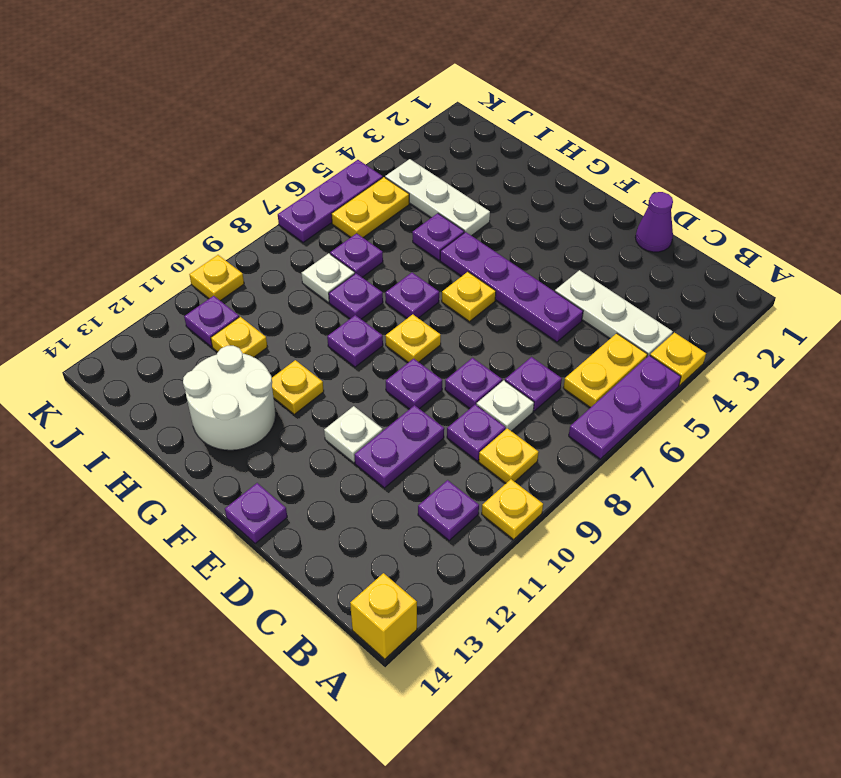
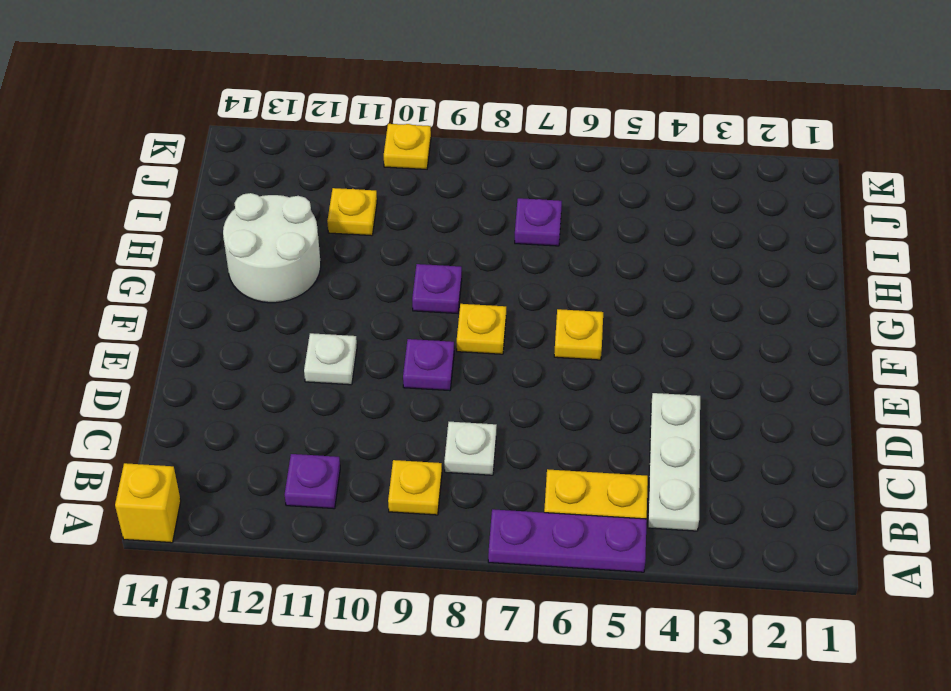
none -> yellow 1x1 plate [650,333,706,385]
none -> yellow 1x1 plate [482,479,543,539]
none -> purple 1x1 plate [505,357,562,411]
none -> purple 1x1 plate [447,405,506,461]

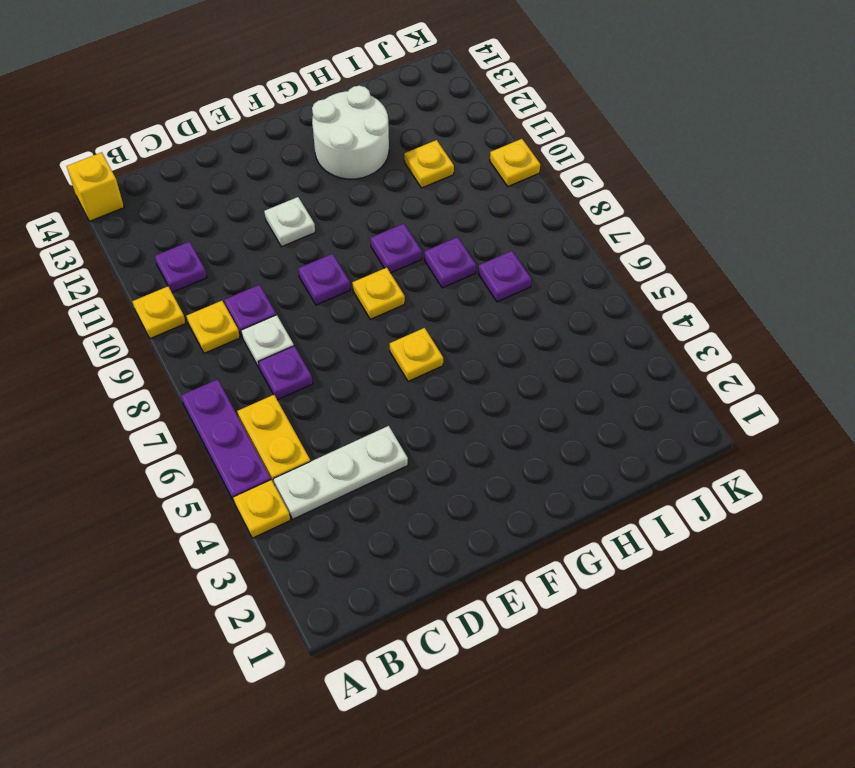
none -> purple 1x1 cone [635,192,673,252]
none -> purple 1x4 plate [440,232,583,342]
none -> purple 1x1 plate [445,358,502,408]
none -> purple 1x2 plate [355,405,444,488]

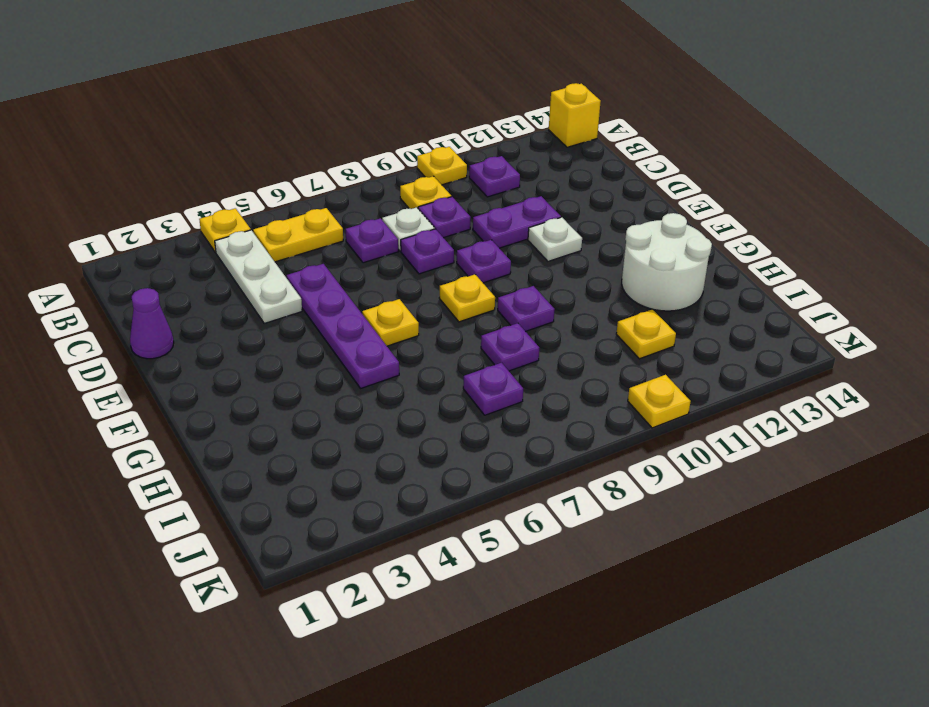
none -> purple 1x3 plate [569,355,681,459]
none -> purple 1x1 plate [225,483,287,543]
none -> purple 1x1 plate [385,273,439,318]
none -> yellow 1x1 plate [272,360,324,414]

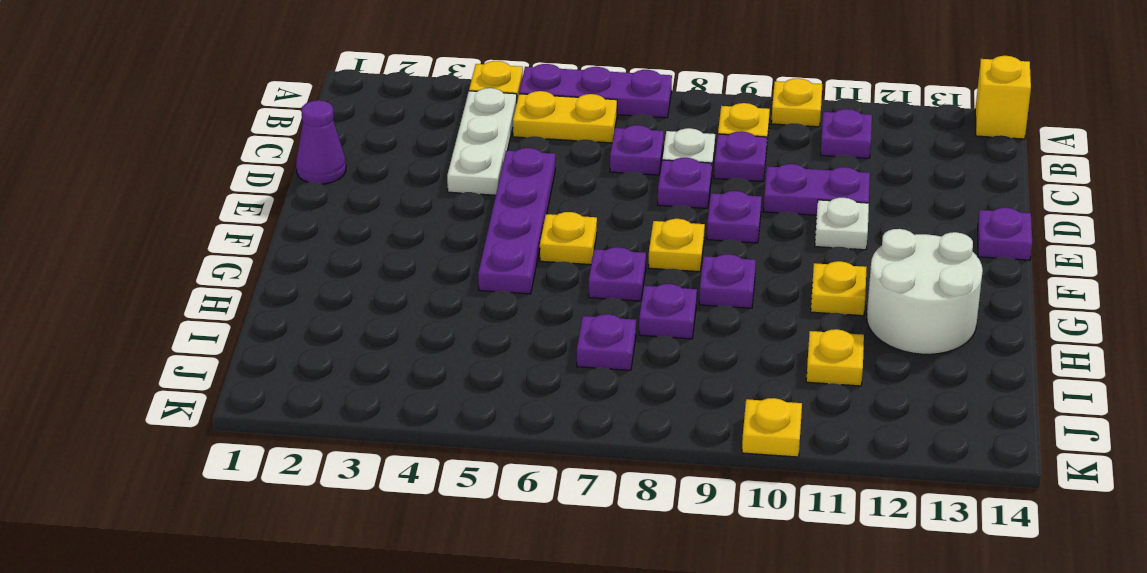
none -> white 1x3 plate [385,159,490,236]
none -> purple 1x1 plate [412,213,464,260]
none -> white 1x1 plate [301,253,355,302]
none -> yellow 1x2 plate [331,177,409,237]

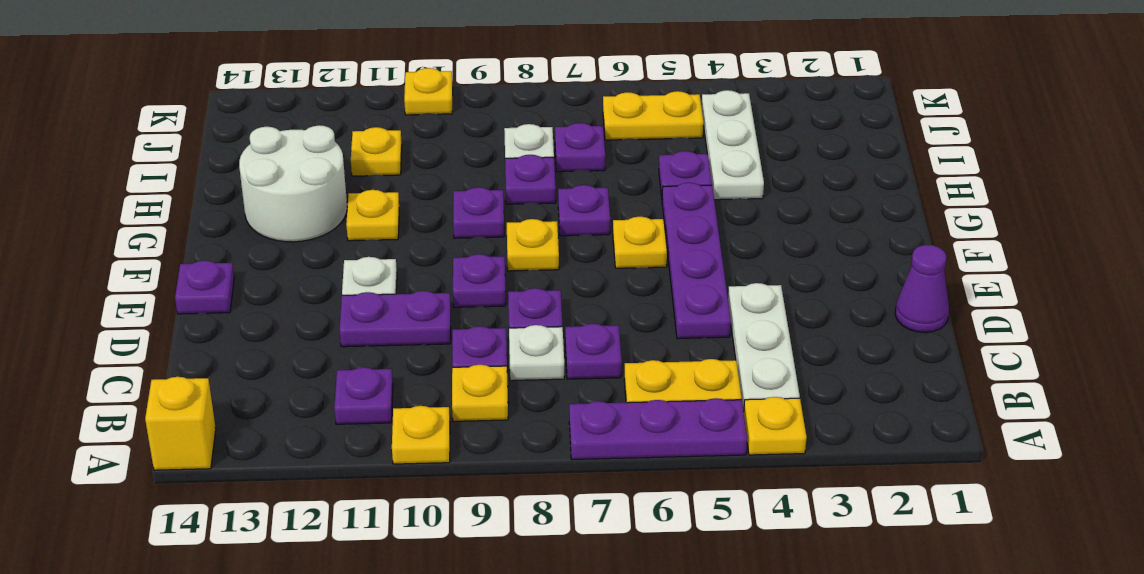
none -> purple 1x1 plate [184,296,239,347]
none -> purple 1x3 plate [278,160,383,242]

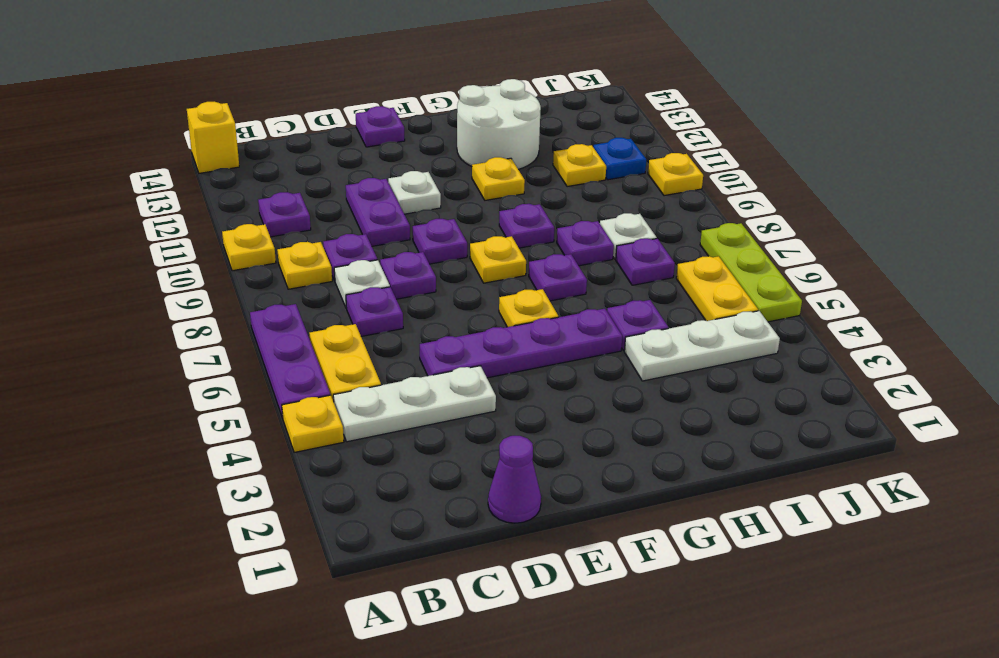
blue 1x1 plate [593,138,646,180] -> purple 1x1 plate [184,296,239,347]
lime 1x3 plate [700,223,802,322] -> purple 1x3 plate [278,160,383,242]

